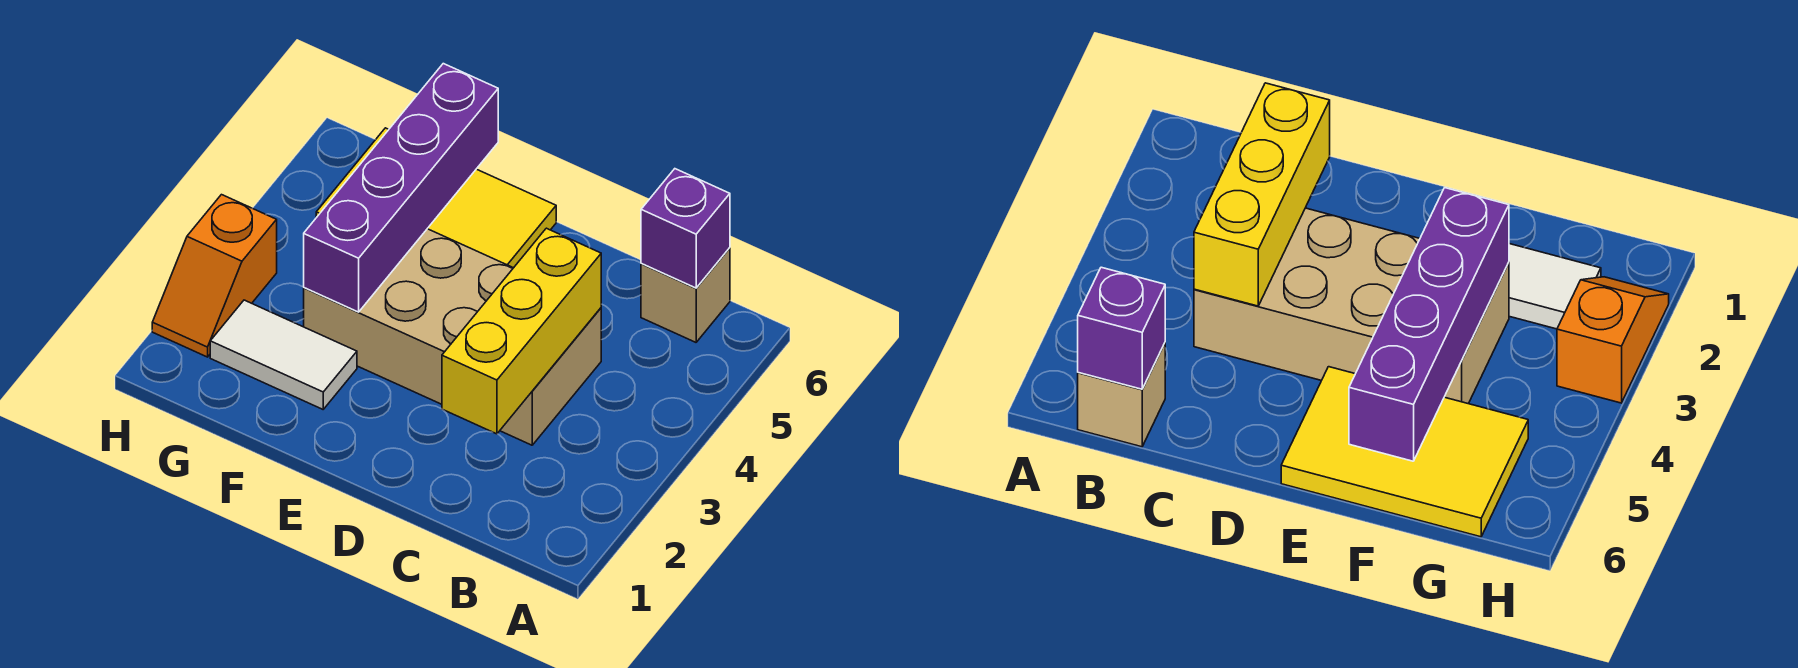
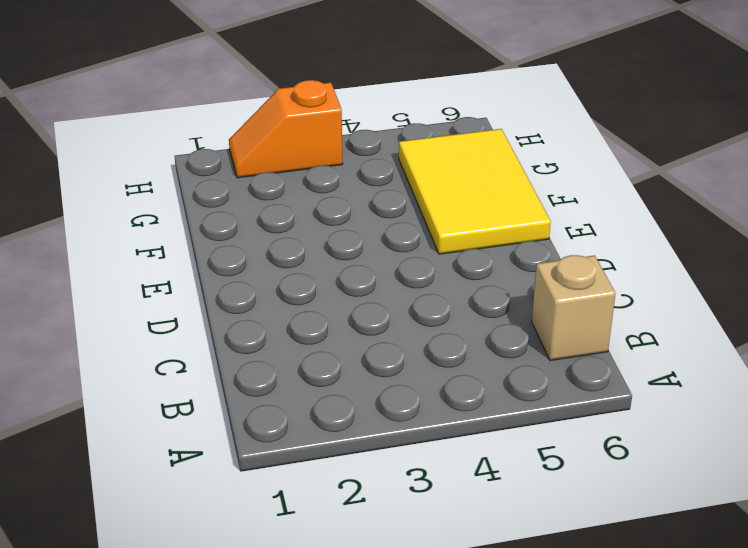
none -> tan 2x4 brick [304,229,601,445]
none -> white 1x2 tile [210,300,357,409]

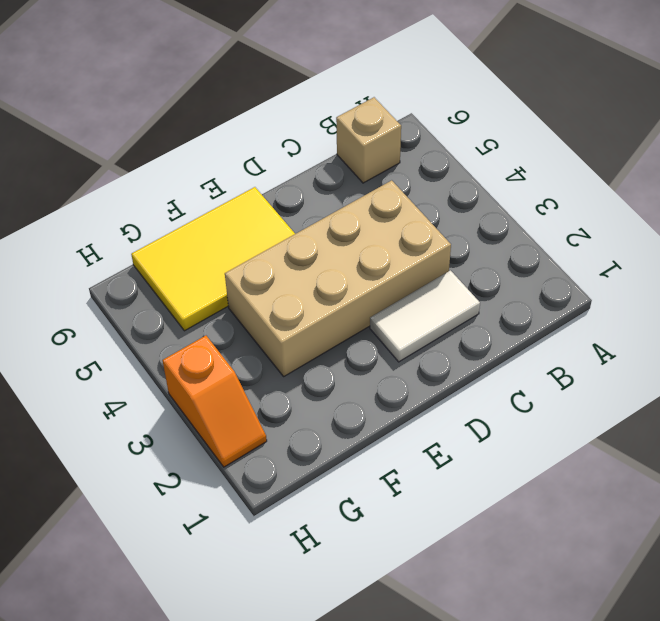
white 1x2 tile [370,270,480,362] -> white 1x2 tile moved to [210,300,357,409]
none -> purple 1x1 brick [641,169,730,288]
none -> yellow 1x3 brick [442,228,601,434]

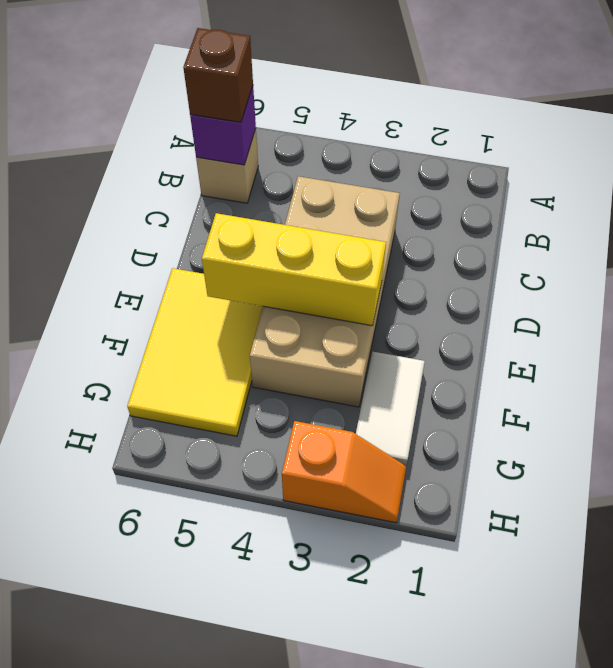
brown 1x1 brick [183,28,253,122] -> none
yellow 1x3 brick [202,213,386,326] -> yellow 1x3 brick moved to [442,228,601,434]
none -> purple 1x4 brick [304,64,498,312]

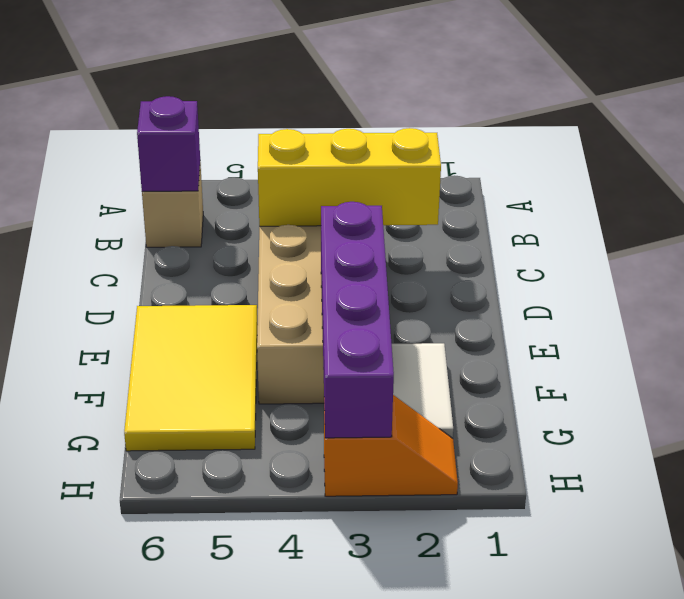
purple 1x4 brick [321,202,394,438] -> purple 1x4 brick turned to [304,64,498,312]

